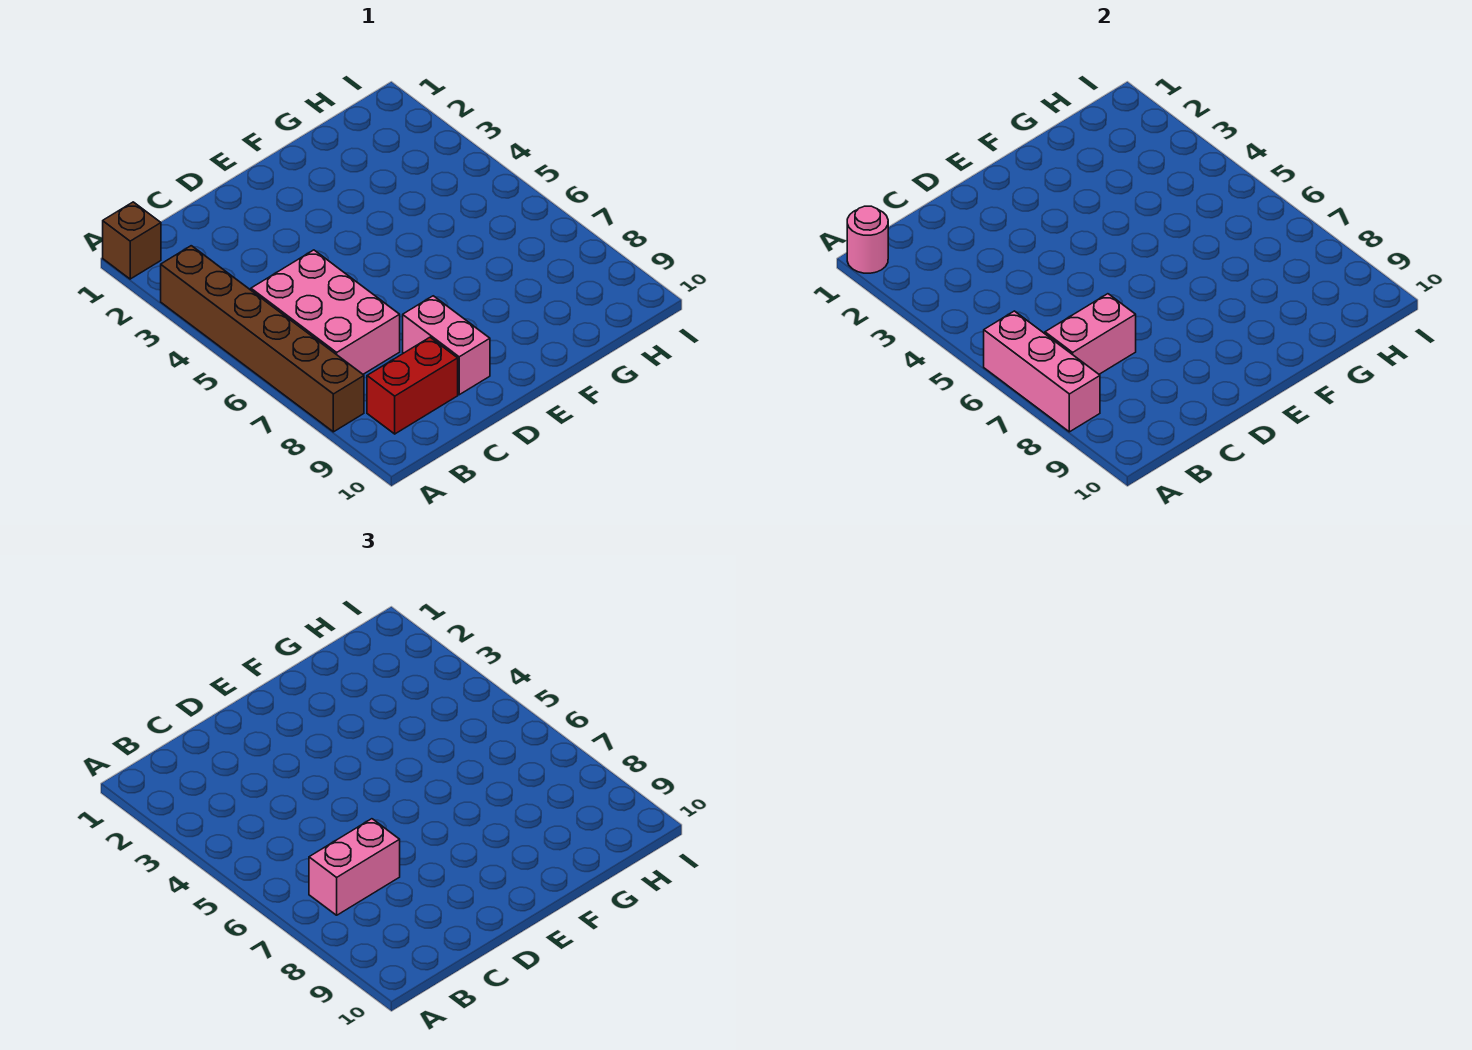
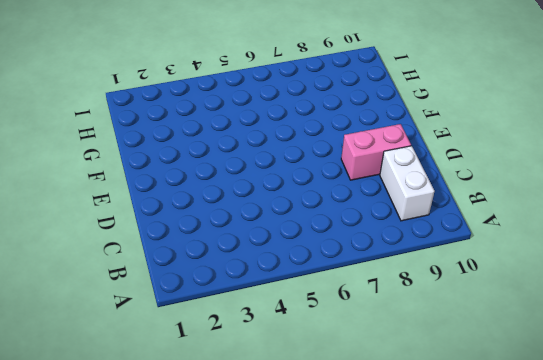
white 1x2 brick [380,146,435,221] -> red 1x2 brick [367,337,458,434]
none -> brown 1x1 brick [103,202,161,279]
none -> brown 1x6 brick [161,246,364,432]

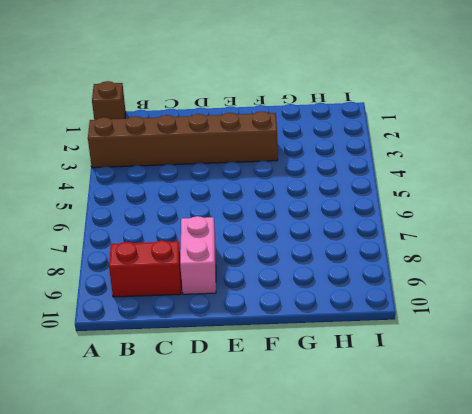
brown 1x6 brick [88,111,278,168] -> brown 1x6 brick turned to [161,246,364,432]
none -> pink 2x3 brick [251,250,400,374]
none -> pink 1x1 round brick [847,206,888,273]

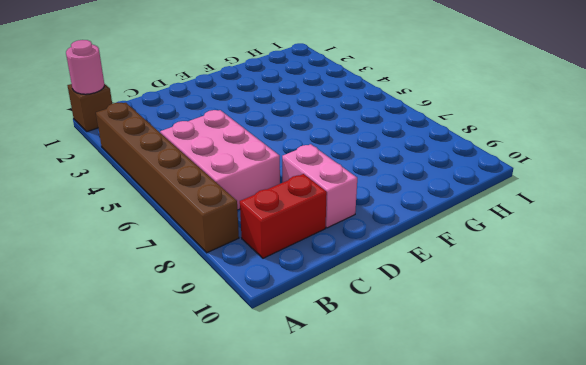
none -> pink 1x3 brick [984,311,1100,432]
none -> pink 1x2 brick [1045,294,1136,374]

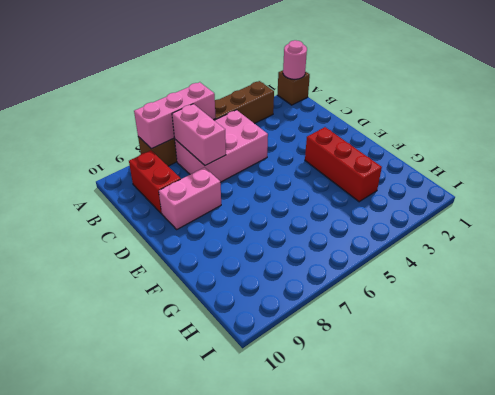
red 1x3 brick [305,127,382,202] -> none
none -> pink 1x2 brick [309,819,400,915]

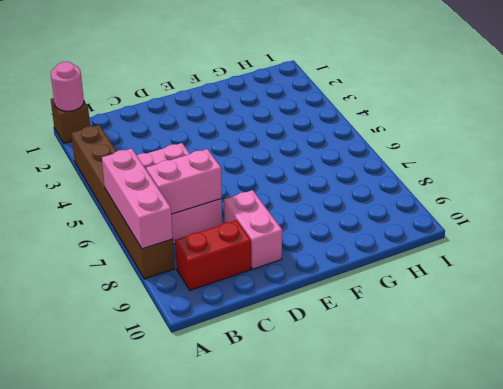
none -> pink 1x2 brick [309,819,400,915]

